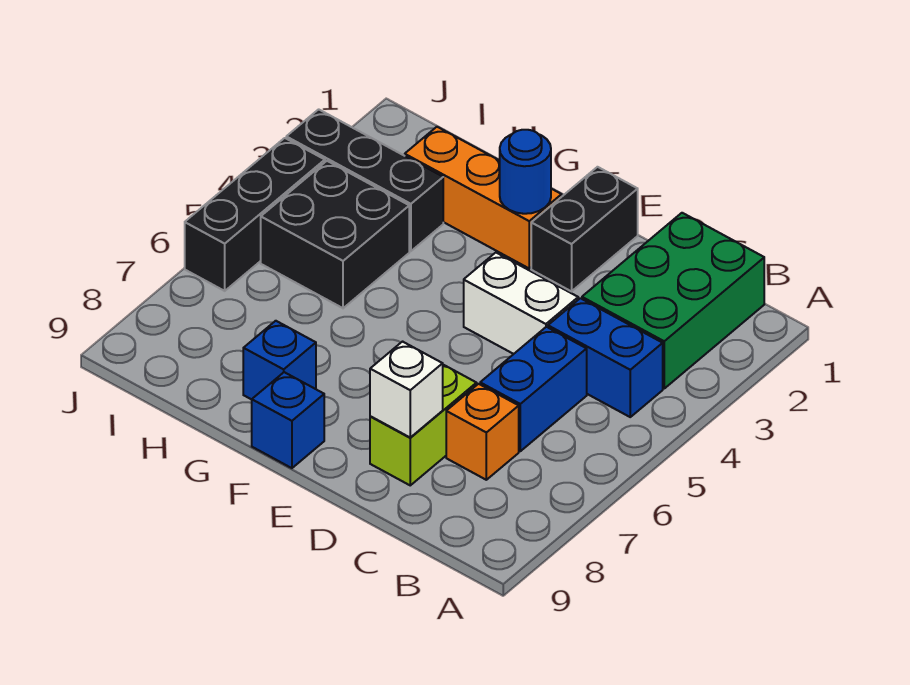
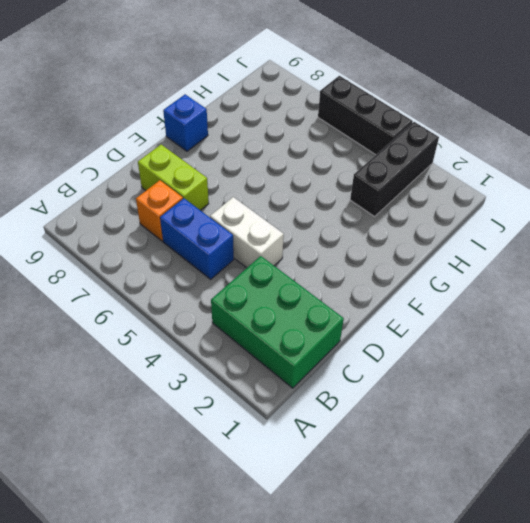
white 1x2 brick [210,197,284,268] -> white 1x2 brick turned to [464,253,578,354]
none -> blue 1x2 brick [548,298,663,417]
none -> black 1x2 brick [531,167,638,291]
none -> orange 1x3 brick [405,127,562,268]

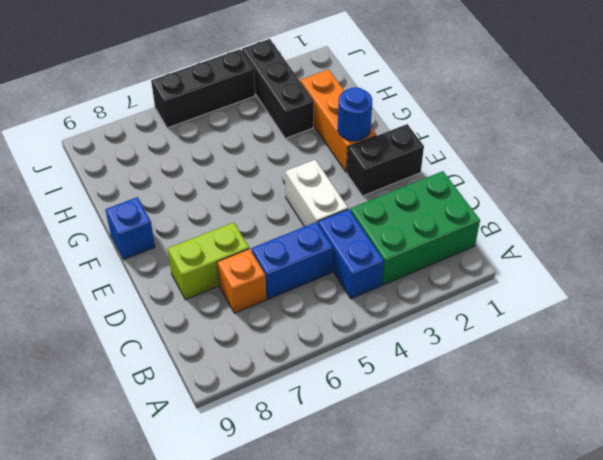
none -> blue 1x1 brick [243,321,316,400]
none -> black 2x2 brick [261,161,409,308]
none -> white 1x1 brick [370,342,443,437]

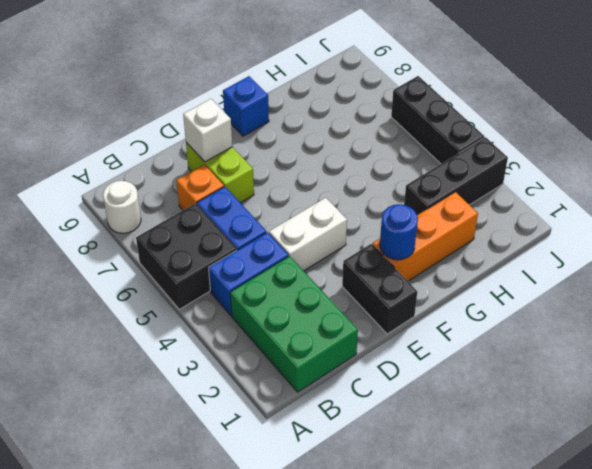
black 2x2 brick [136,204,237,309] -> black 2x2 brick moved to [261,161,409,308]
white 1x1 round brick [103,181,141,233] -> none
none -> blue 1x1 brick [243,321,316,400]

